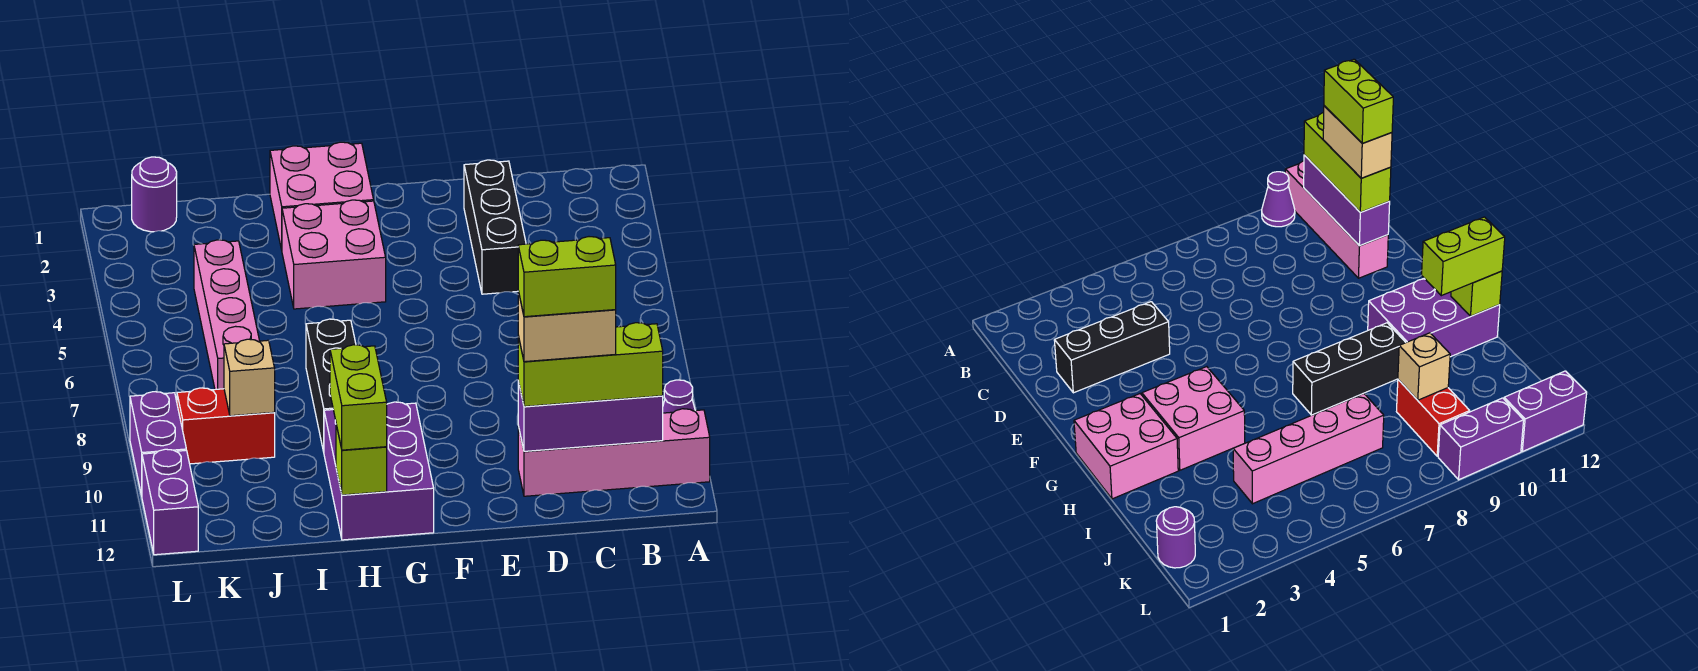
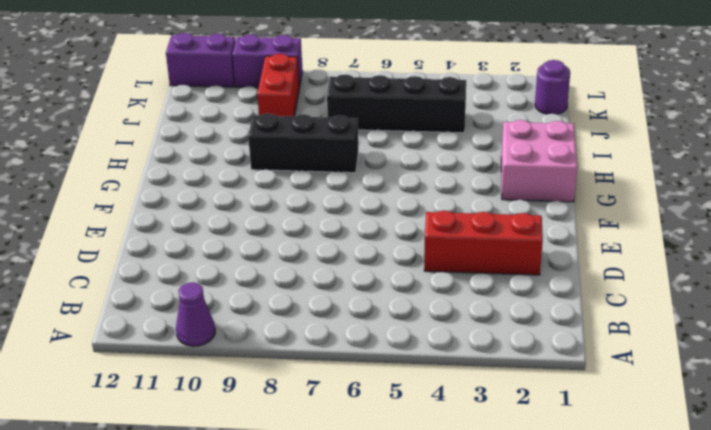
red 1x3 brick [424,211,543,275] -> black 1x3 brick [464,160,526,294]
black 1x4 brick [327,75,466,133] -> pink 1x4 brick [194,240,259,389]
none -> pink 1x4 brick [518,409,710,496]
none -> pink 2x2 brick [282,200,386,309]
none -> purple 2x3 brick [324,402,434,540]

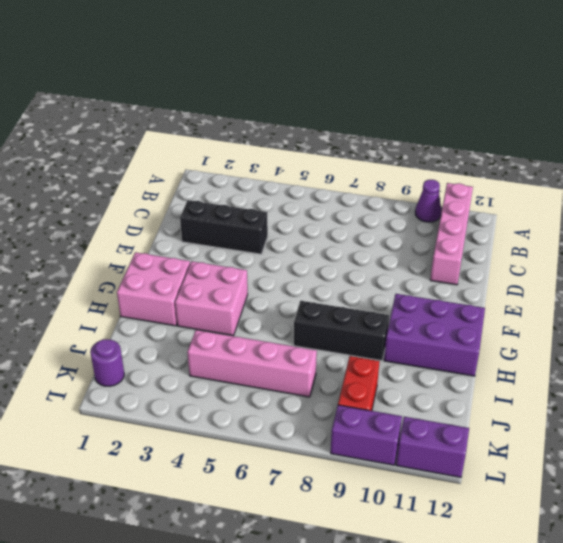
none -> purple 1x3 brick [518,381,663,451]
none -> lime 1x1 brick [336,425,387,495]
none -> tan 1x1 brick [224,339,275,416]

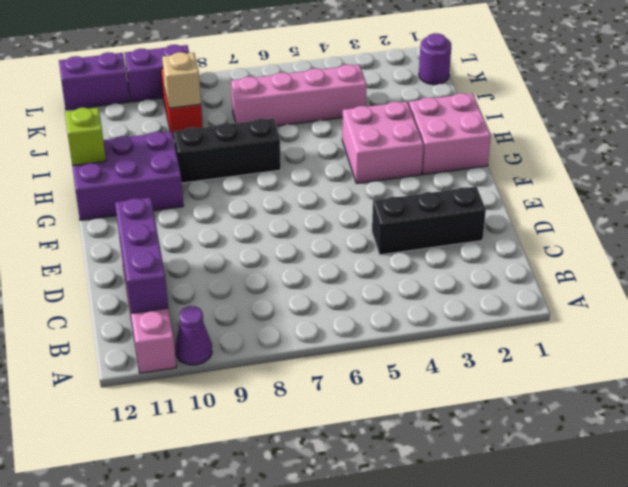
none -> lime 1x3 brick [518,323,663,407]
none -> lime 1x2 brick [330,345,387,450]
none -> tan 1x2 brick [518,291,616,362]

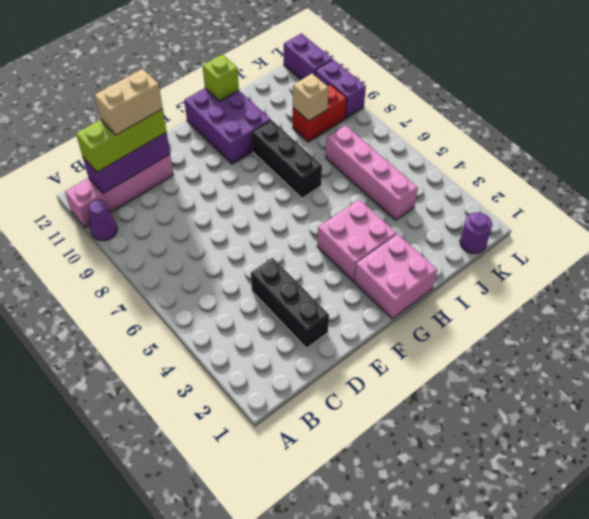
none -> lime 1x2 brick [330,345,387,450]
none -> lime 1x2 brick [518,237,616,317]

